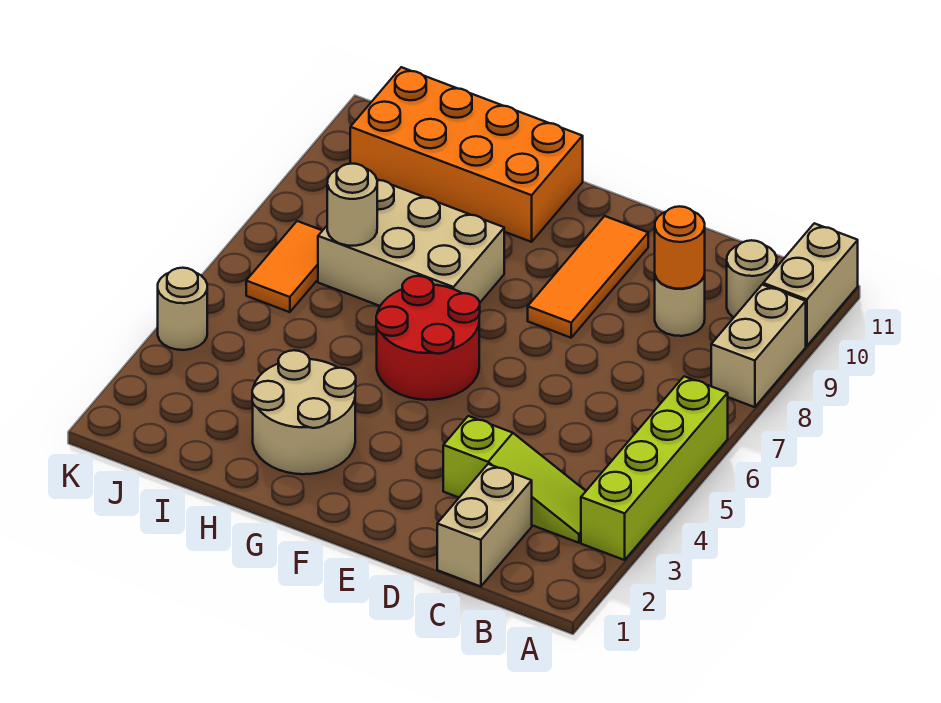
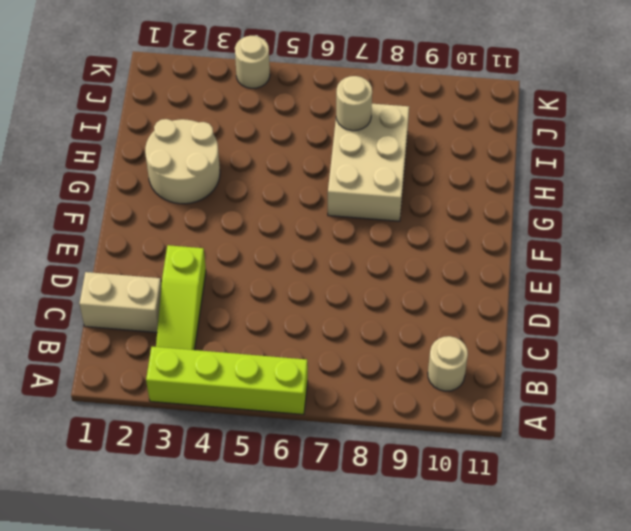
none -> tan 1x2 brick [711,285,806,407]
none -> tan 1x2 brick [763,223,858,346]
none -> tan 1x1 round brick [655,274,705,336]

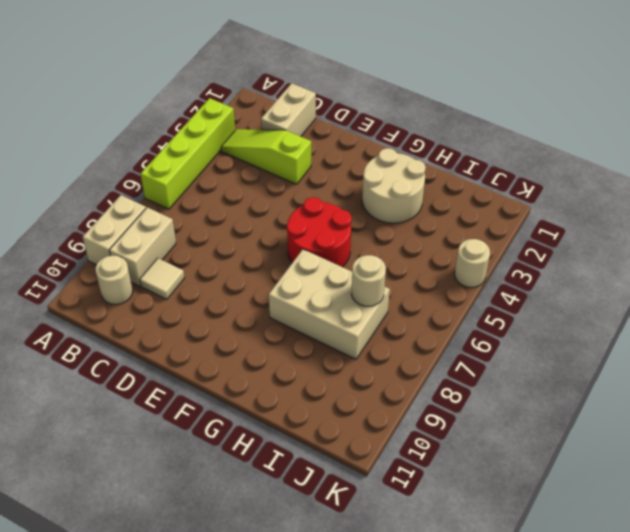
tan 1x2 brick [109,207,176,286] -> tan 1x2 brick moved to [763,223,858,346]
tan 1x1 tile [140,258,184,299] -> tan 1x1 round brick [655,274,705,336]
none -> orange 1x3 tile [528,216,648,338]
none -> orange 2x4 brick [350,67,583,242]
none -> orange 1x2 tile [246,221,322,312]

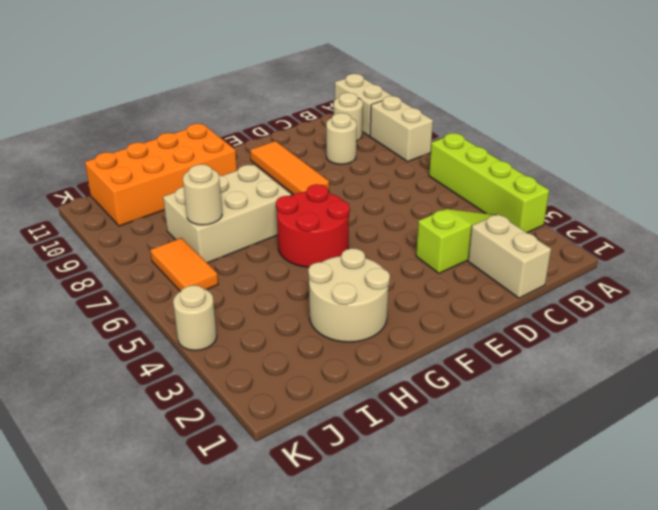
none -> orange 1x1 round brick [655,206,705,289]

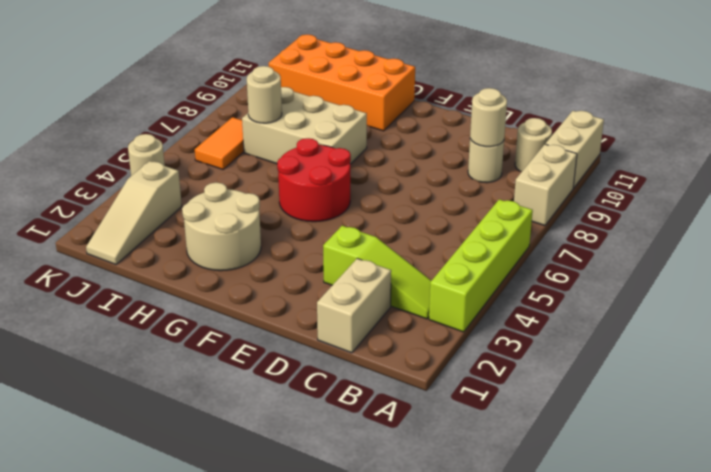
tan 1x1 round brick [470,88,507,147] -> orange 1x1 round brick [655,206,705,289]
tan 1x3 slope [86,161,182,264] -> none
none -> orange 1x3 tile [528,216,648,338]

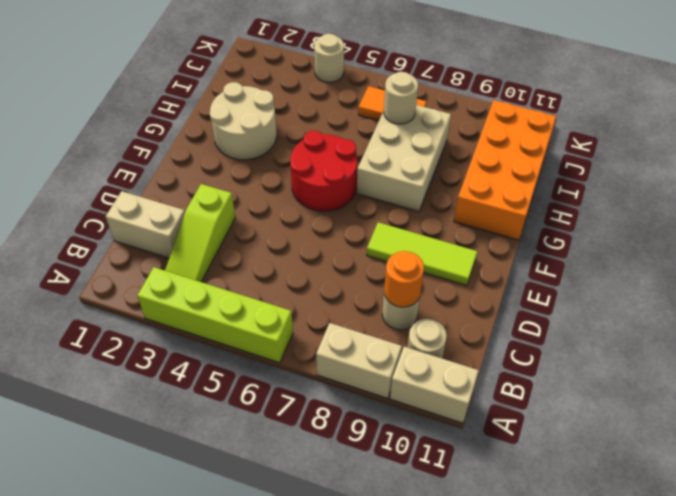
lime 1x3 tile [367,222,477,286] -> orange 1x3 tile [528,216,648,338]

